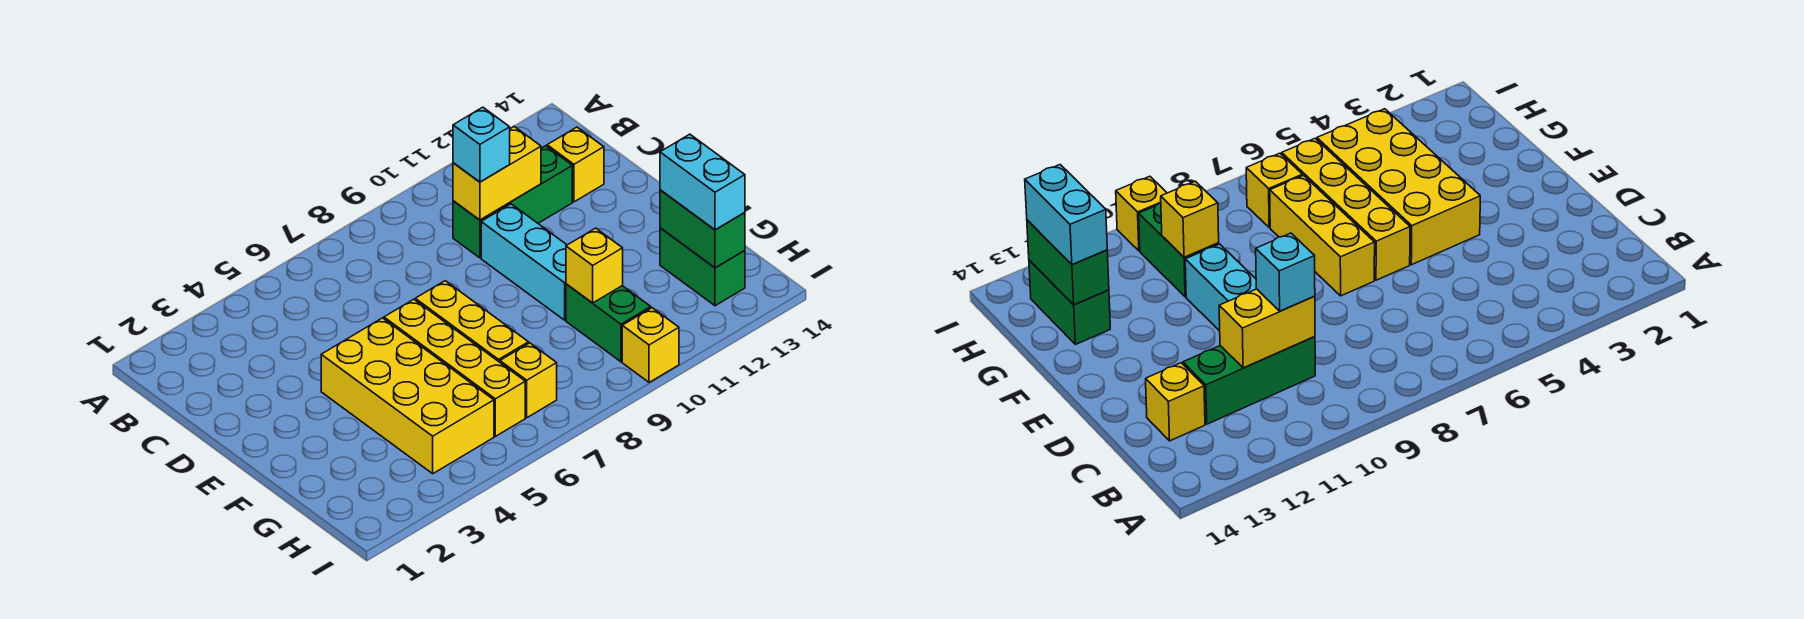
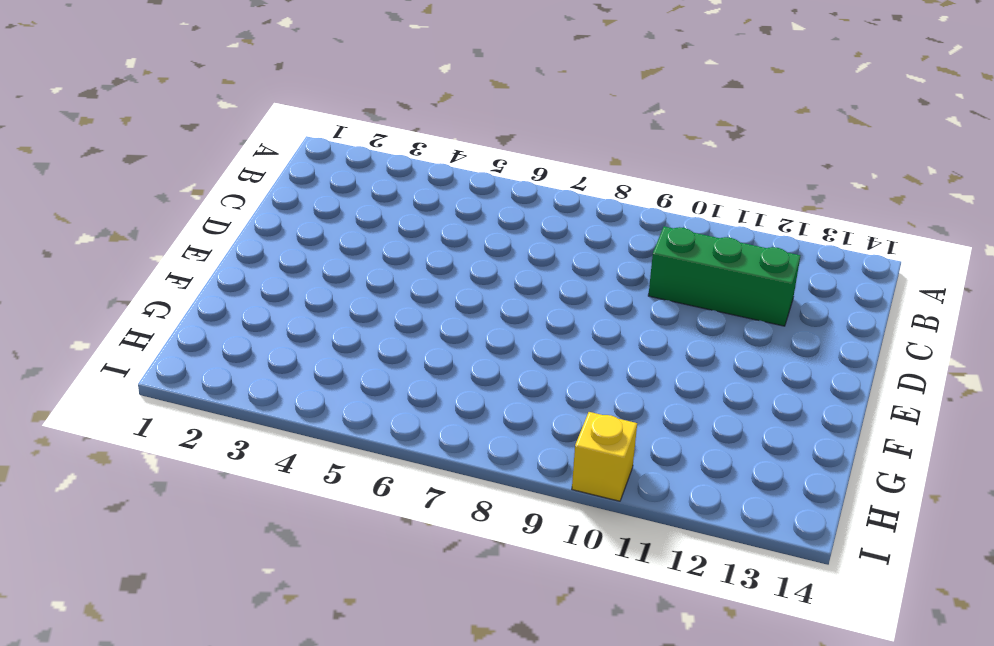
none -> yellow 1x1 brick [547,127,604,202]
none -> cyan 1x3 brick [481,204,566,320]
none -> yellow 2x4 brick [321,318,494,474]

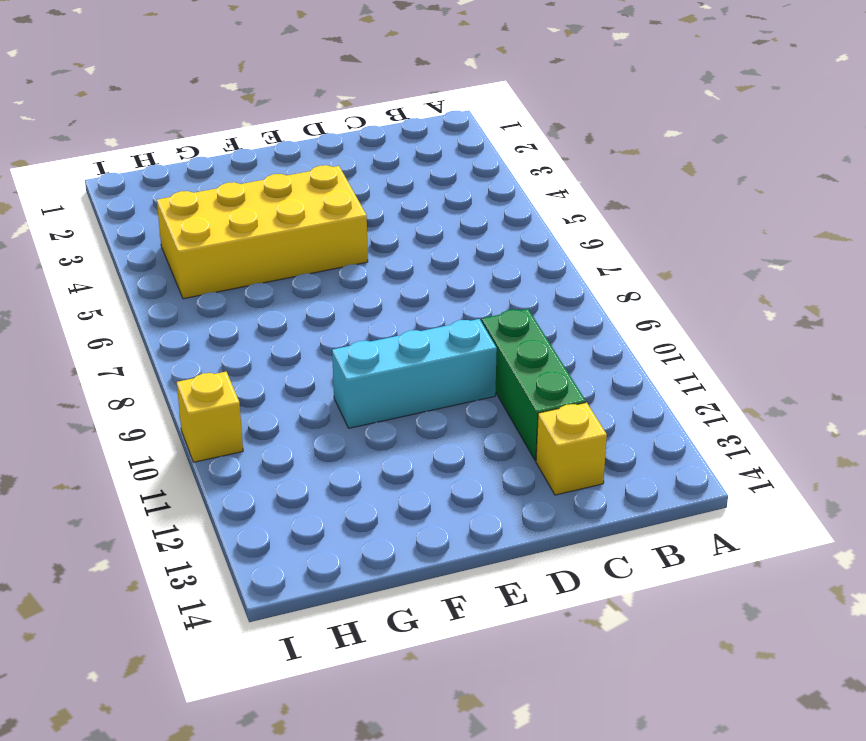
none -> yellow 1x4 brick [384,299,525,436]
none -> yellow 1x3 brick [415,281,528,362]
none -> green 1x2 brick [566,284,651,362]

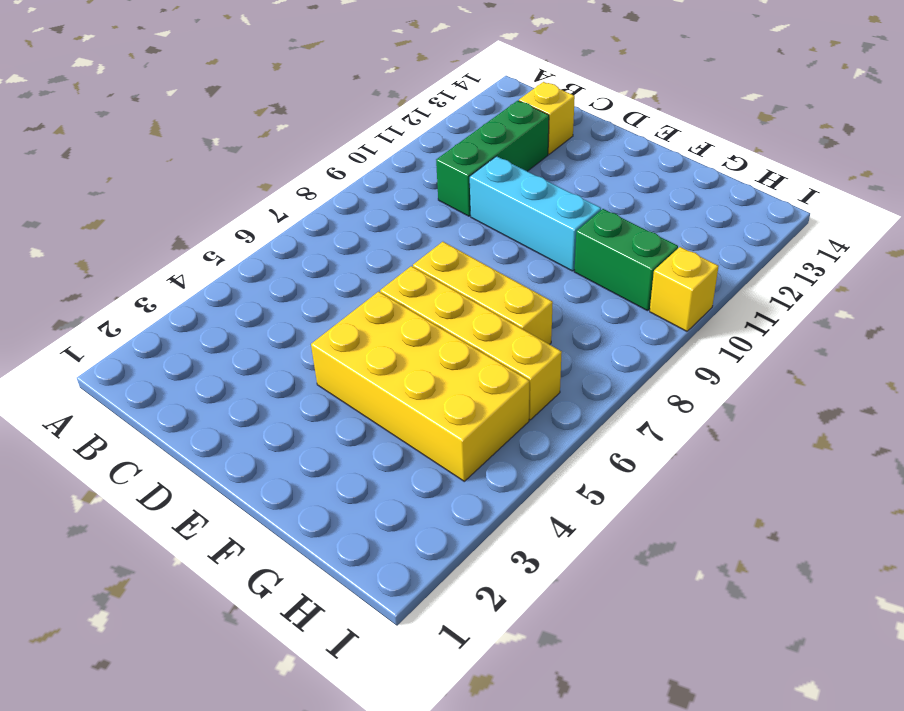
none -> green 1x2 brick [660,228,745,306]
none -> yellow 1x1 brick [500,343,557,418]
none -> yellow 1x2 brick [453,127,541,220]

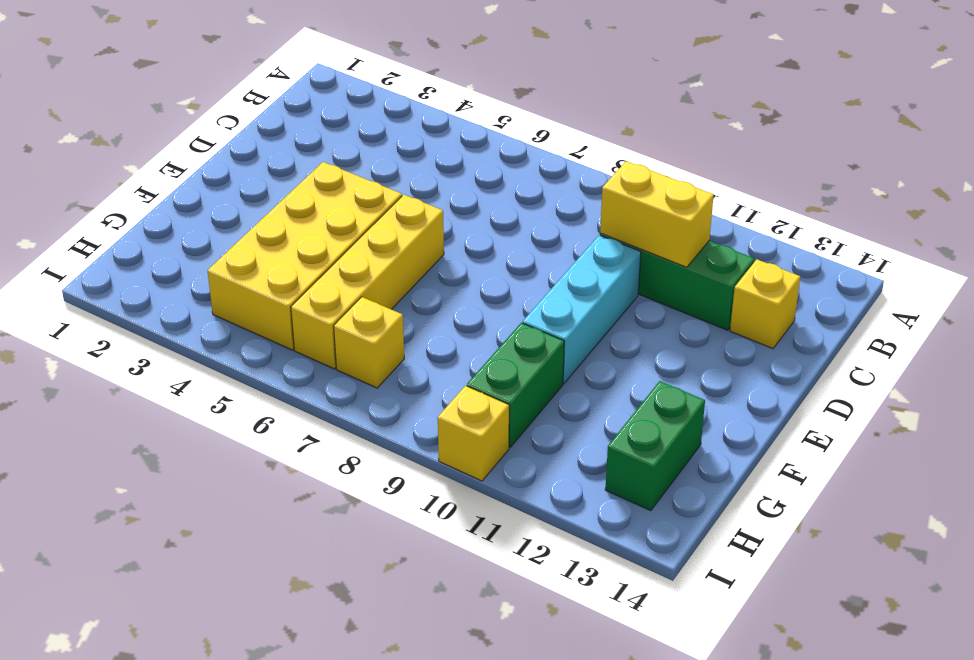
none -> yellow 1x3 brick [415,281,528,362]
none -> yellow 1x1 brick [566,228,623,303]
none -> green 1x2 brick [660,190,745,268]

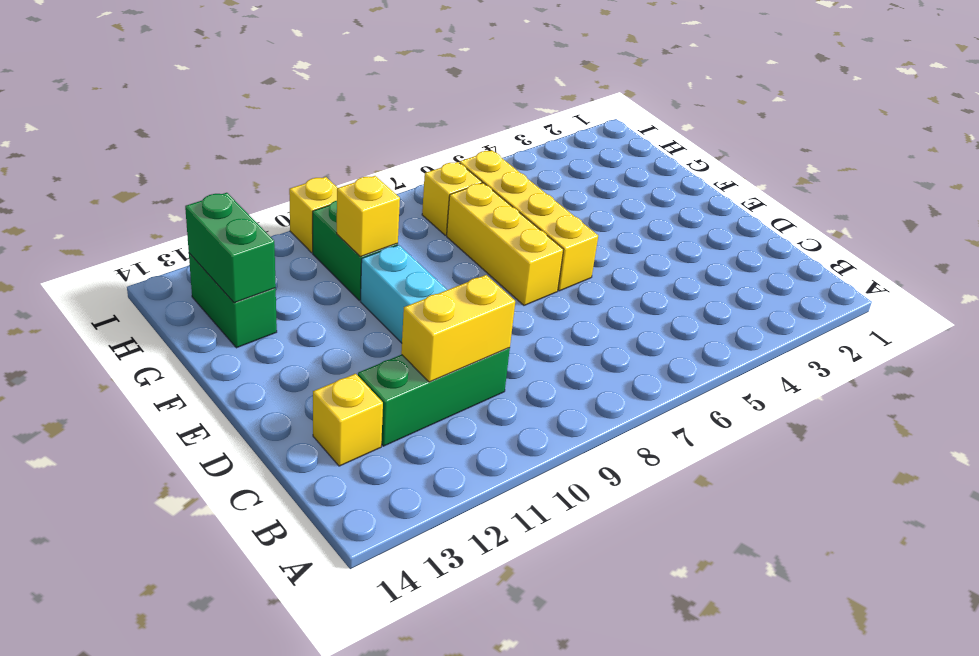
none -> yellow 2x4 brick [321,318,494,474]
none -> cyan 1x1 brick [453,107,510,182]
none -> cyan 1x2 brick [660,134,745,230]

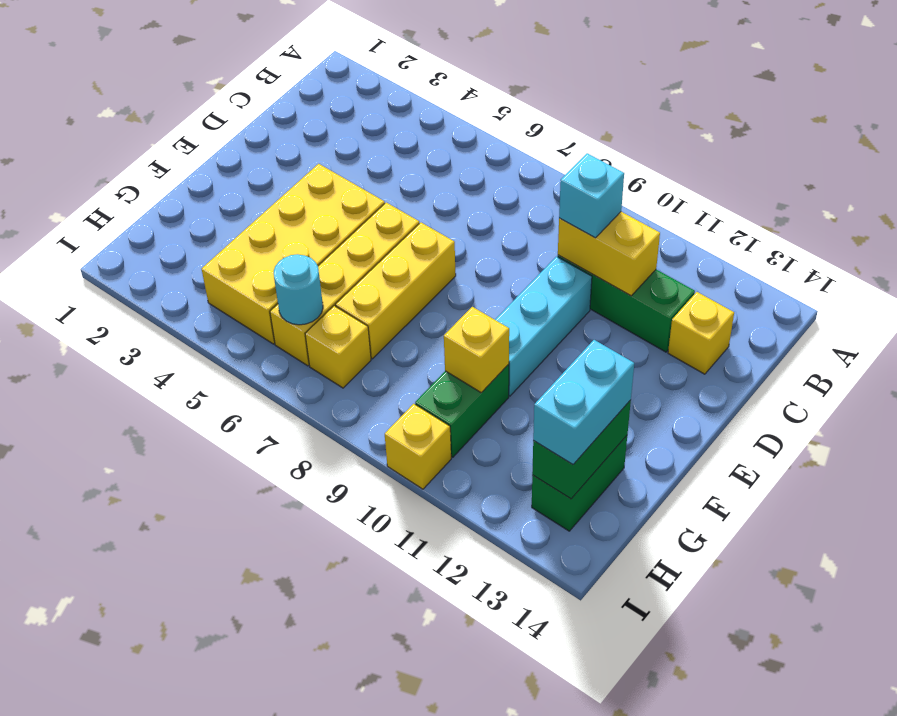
cyan 1x1 round brick [274,254,323,325] -> none

